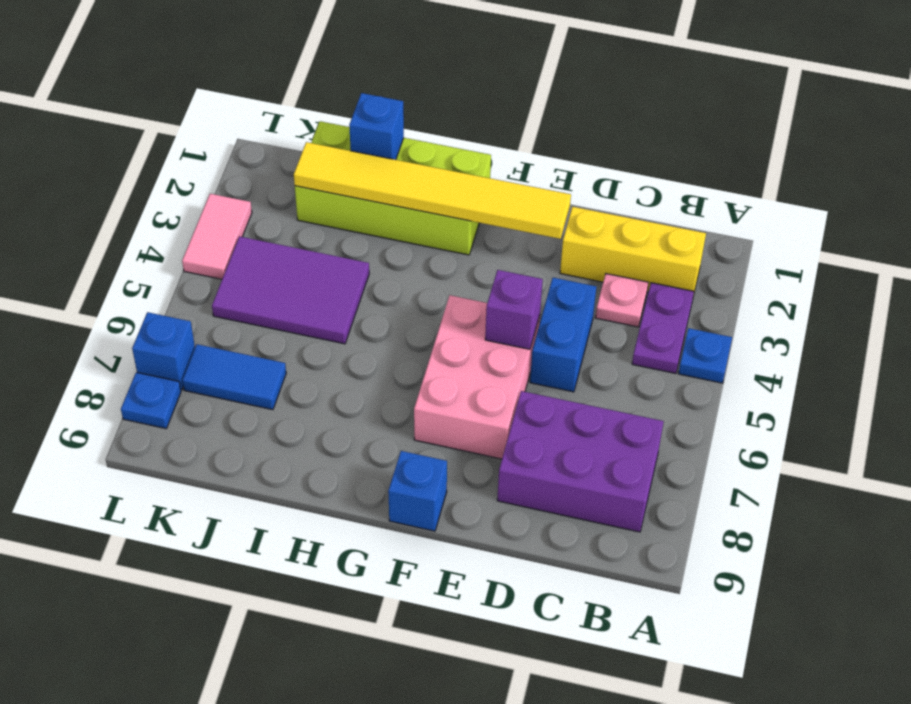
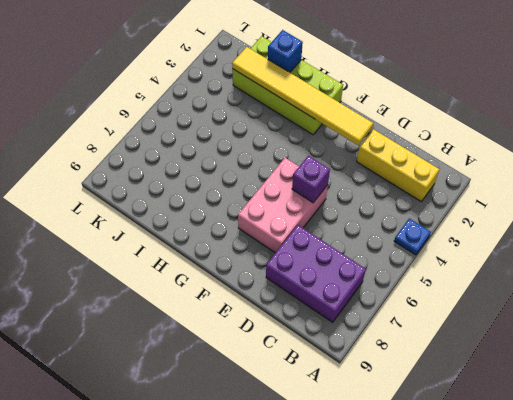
none -> purple 1x2 plate [632,283,694,373]
none -> pink 1x1 plate [596,274,649,327]
none -> blue 1x2 brick [530,278,596,392]

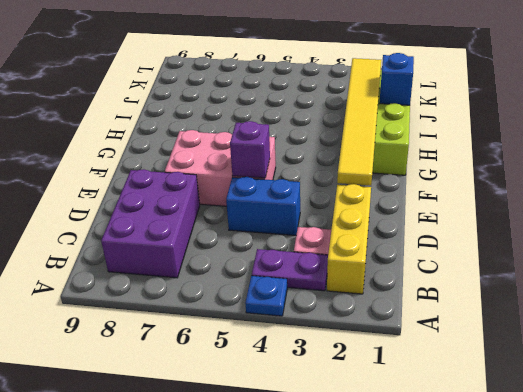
none -> blue 1x1 brick [388,451,447,531]
none -> purple 2x3 tile [212,236,369,344]
none -> blue 1x2 tile [182,344,286,410]

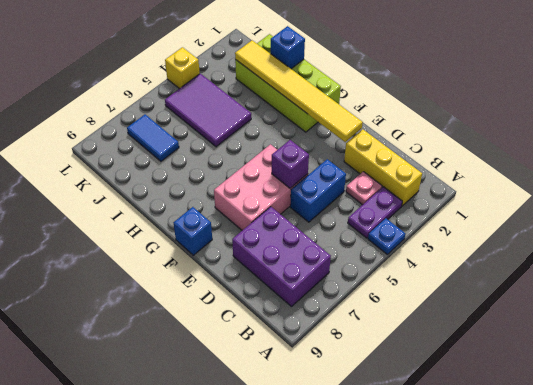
yellow 1x1 brick [165,47,200,89] -> pink 1x2 tile [182,194,252,279]
none -> blue 1x1 brick [132,312,195,390]
none -> blue 1x1 plate [121,372,181,429]

